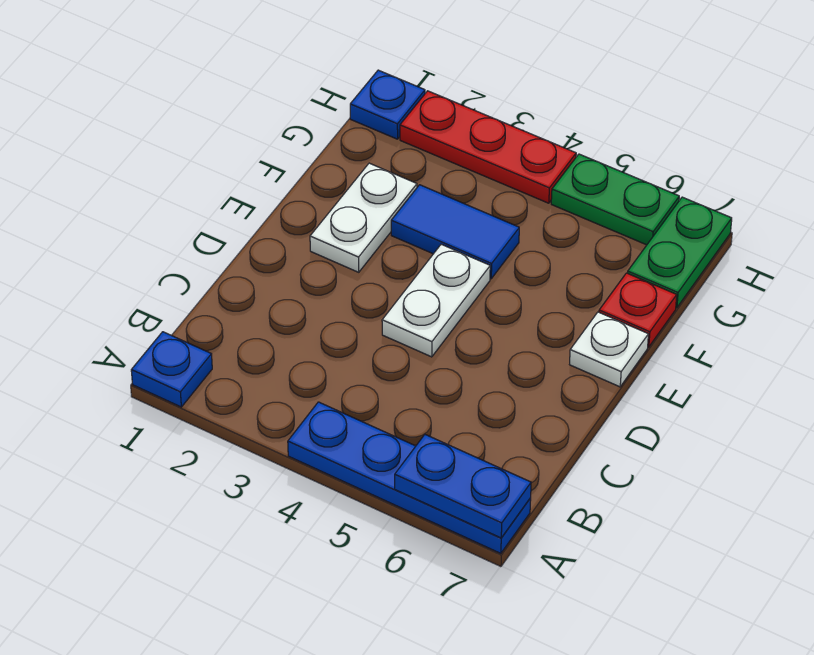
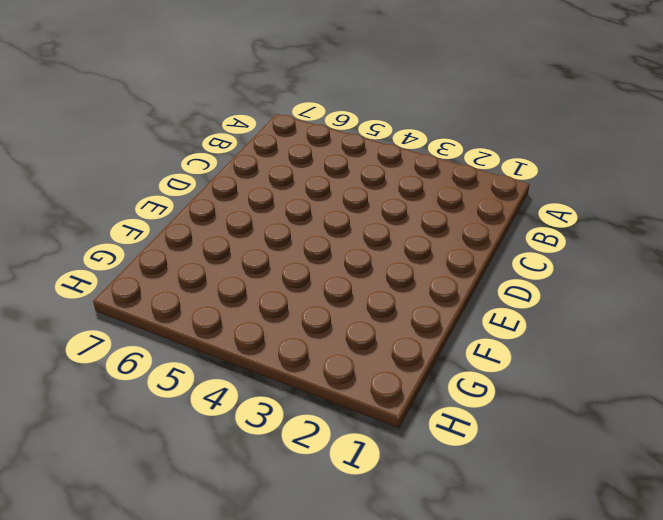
none -> blue 1x1 plate [131,332,212,407]
none -> blue 1x4 plate [288,402,531,553]
none -> white 1x2 plate [382,244,490,357]

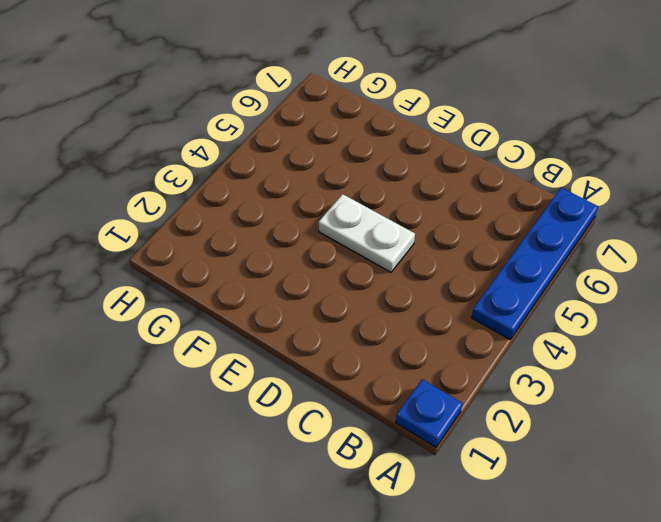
none -> white 1x2 plate [310,163,417,272]
none -> white 1x1 plate [570,312,648,387]
none -> blue 1x2 tile [391,185,519,279]

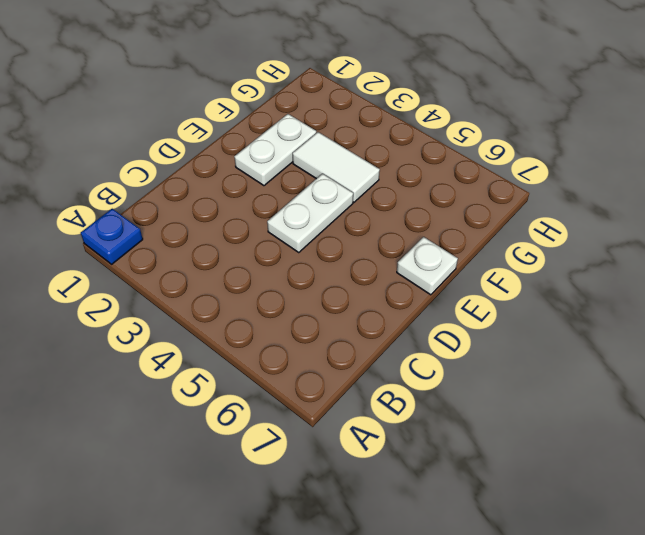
white 1x2 tile [293,132,380,202] -> blue 1x2 tile [391,185,519,279]
none -> blue 1x4 plate [288,402,531,553]
none -> red 1x1 plate [599,273,677,347]
none -> green 1x2 plate [628,197,732,308]

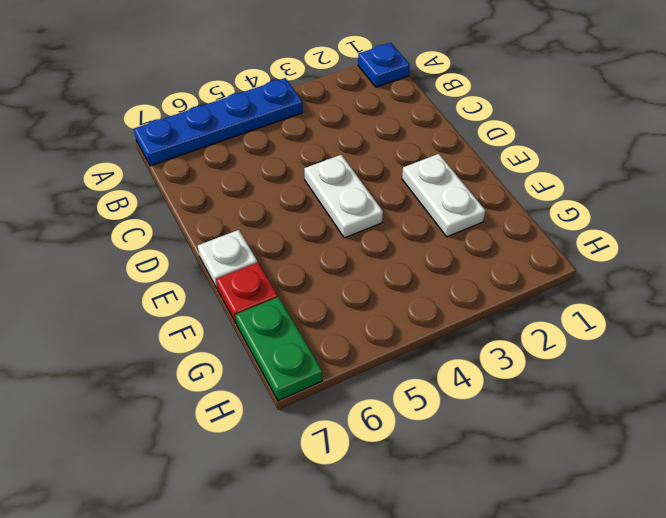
none -> blue 1x2 tile [391,185,519,279]
none -> blue 1x1 plate [350,70,425,139]
none -> red 1x3 plate [400,91,576,203]

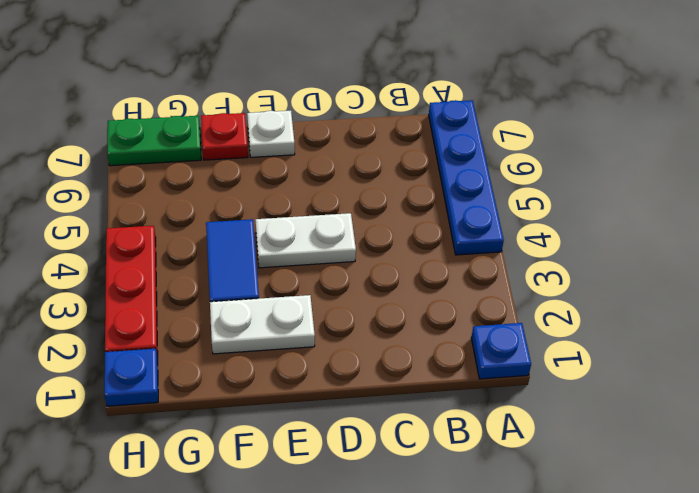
none -> green 1x2 plate [551,154,679,245]
none -> blue 1x2 plate [395,435,531,538]

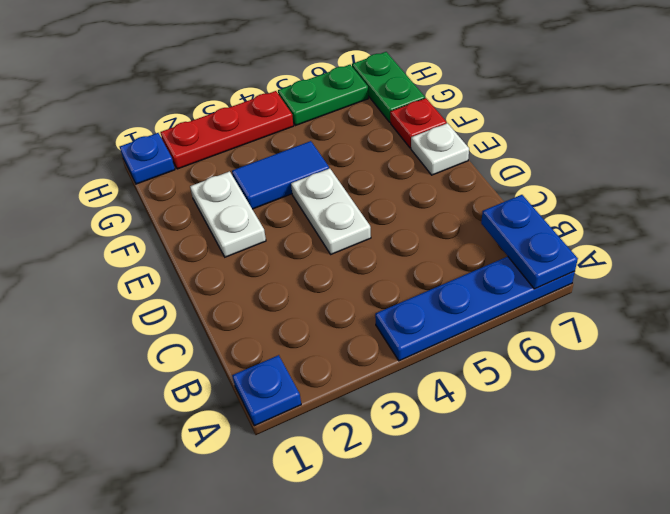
blue 1x2 plate [481,195,578,289] -> blue 1x2 plate turned to [395,435,531,538]

